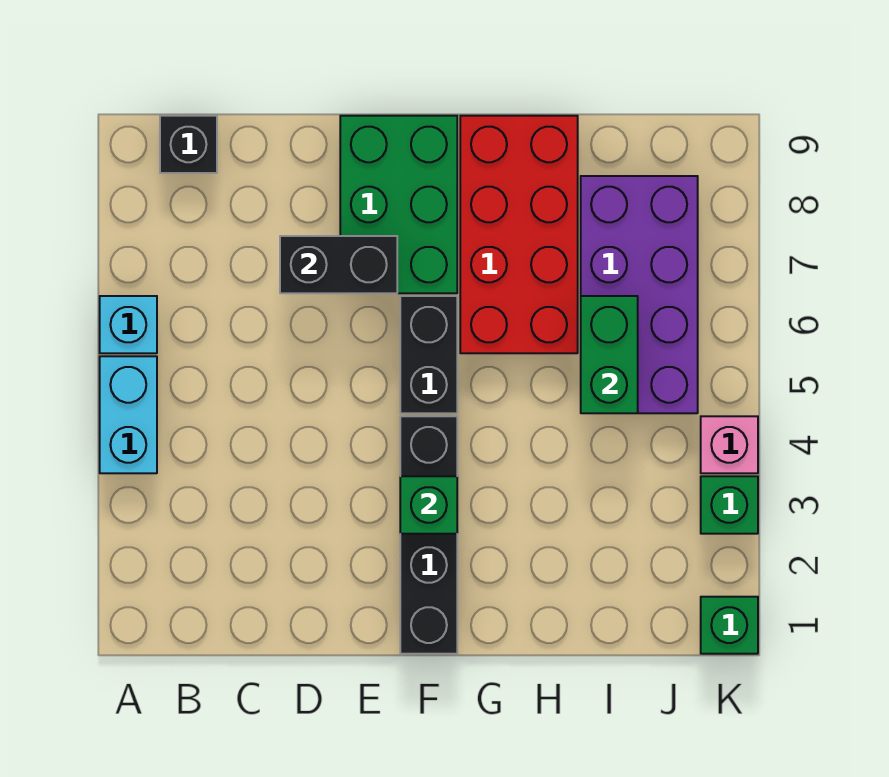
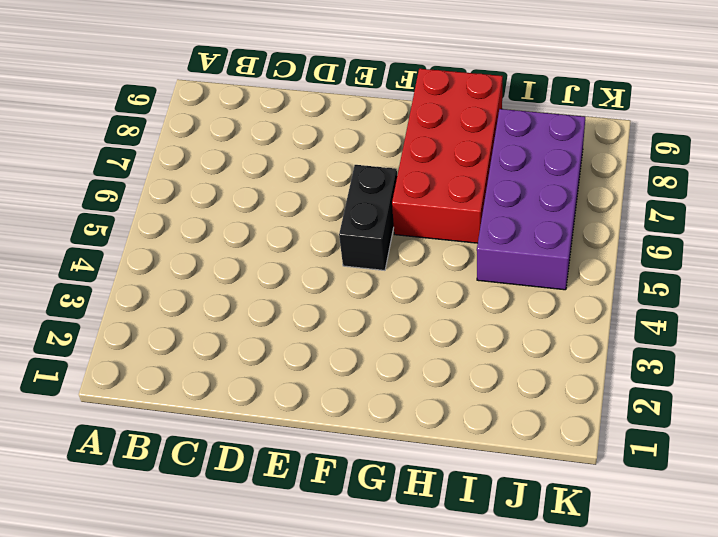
none -> cyan 1x2 brick [100,356,157,473]
none -> cyan 1x1 brick [100,296,157,353]
none -> black 1x1 brick [160,116,217,173]

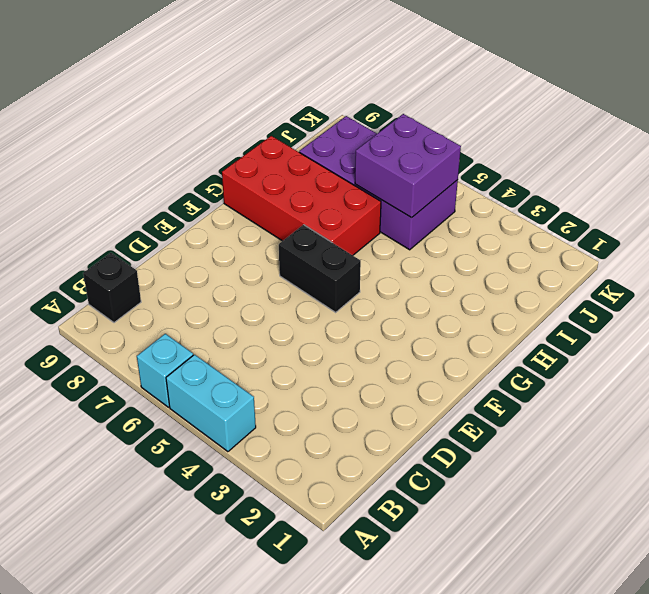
purple 2x2 brick [355,114,461,218] -> green 1x2 brick [581,296,638,413]
none -> green 2x3 brick [340,116,457,293]
none -> black 1x4 brick [400,416,457,654]
none -> green 1x1 brick [701,597,758,654]

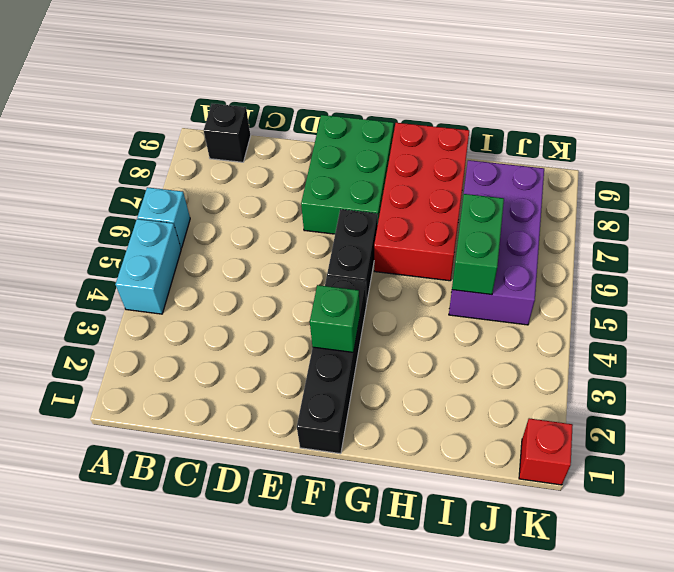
red 1x1 brick [519,418,573,485] -> green 1x1 brick [701,597,758,654]
none -> green 1x1 brick [701,476,758,534]
none -> pink 1x1 brick [701,416,758,473]
none -> black 1x2 brick [280,236,397,293]

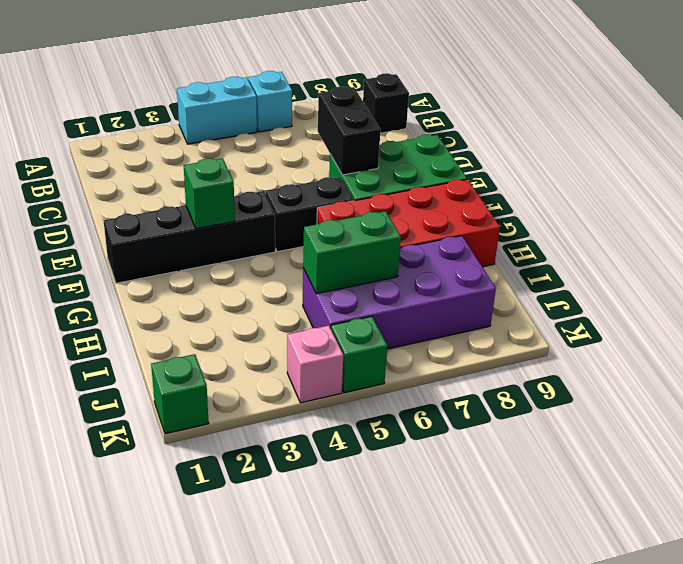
green 1x1 brick [331,316,387,393] -> green 1x1 brick moved to [701,476,758,534]

